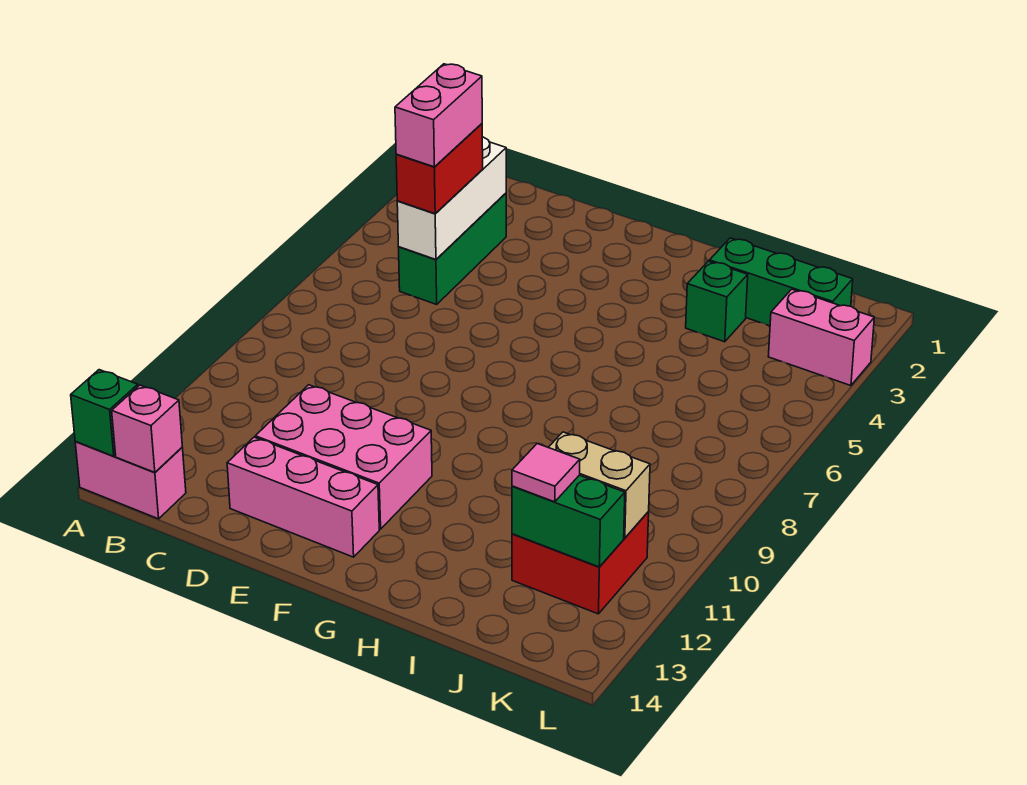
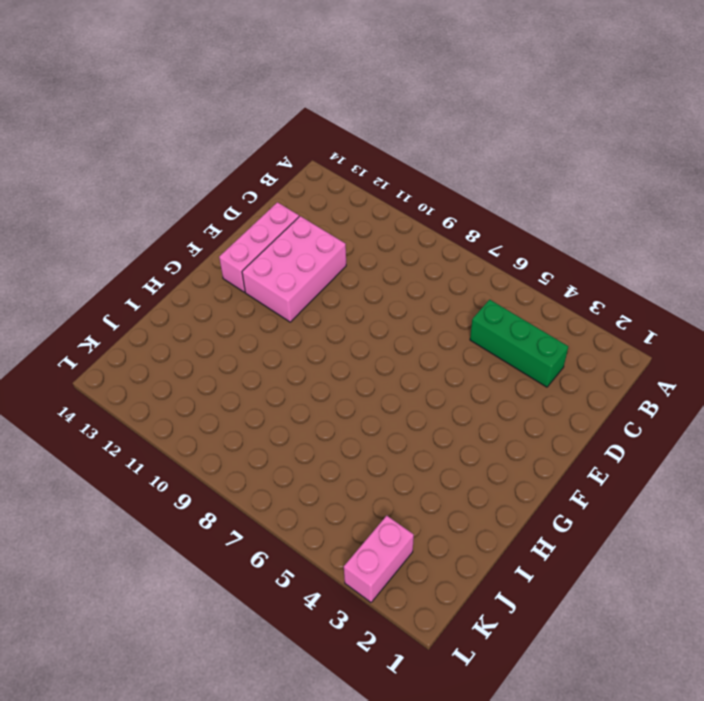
none -> pink 1x2 brick [75,442,186,519]
none -> green 1x3 brick [709,238,853,326]
none -> green 1x1 brick [686,261,748,342]

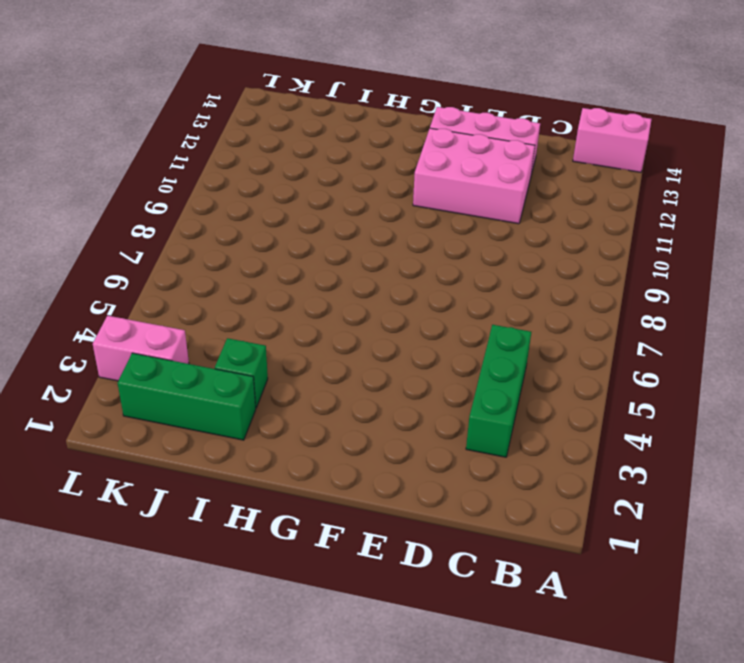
none -> red 2x2 brick [512,512,649,614]
none -> green 1x1 brick [71,370,138,456]
none -> pink 1x1 brick [112,385,182,472]

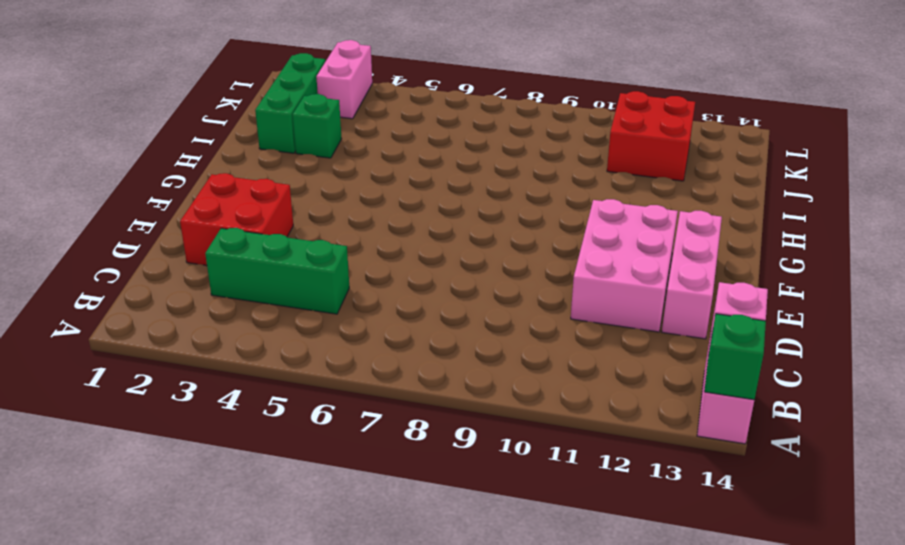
red 2x2 brick [180,173,293,266] -> none
none -> white 1x3 brick [397,137,506,260]
none -> tan 1x2 brick [548,432,650,538]
none -> green 1x2 brick [512,475,625,567]

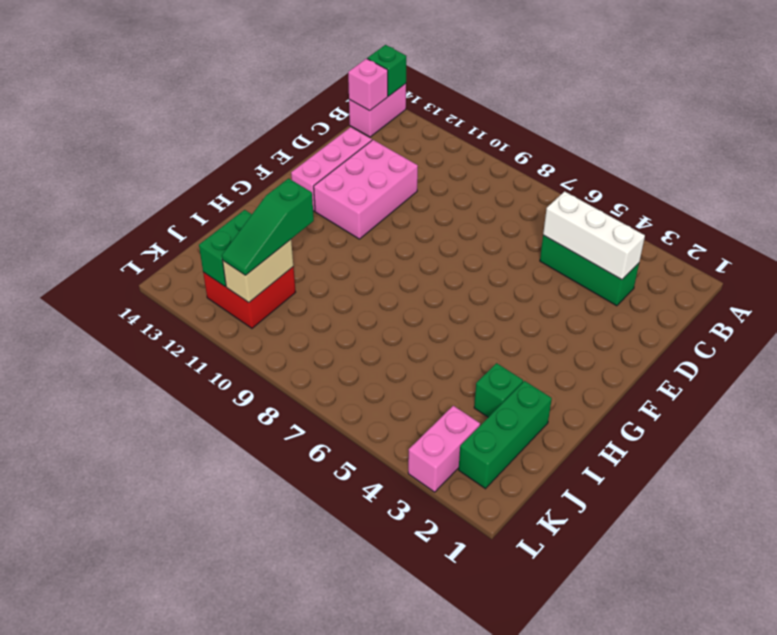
green 1x3 slope [222,178,314,275] -> none
none -> red 1x2 brick [396,124,483,214]
none -> pink 1x1 tile [512,443,580,502]
none -> pink 1x2 brick [395,64,482,167]

